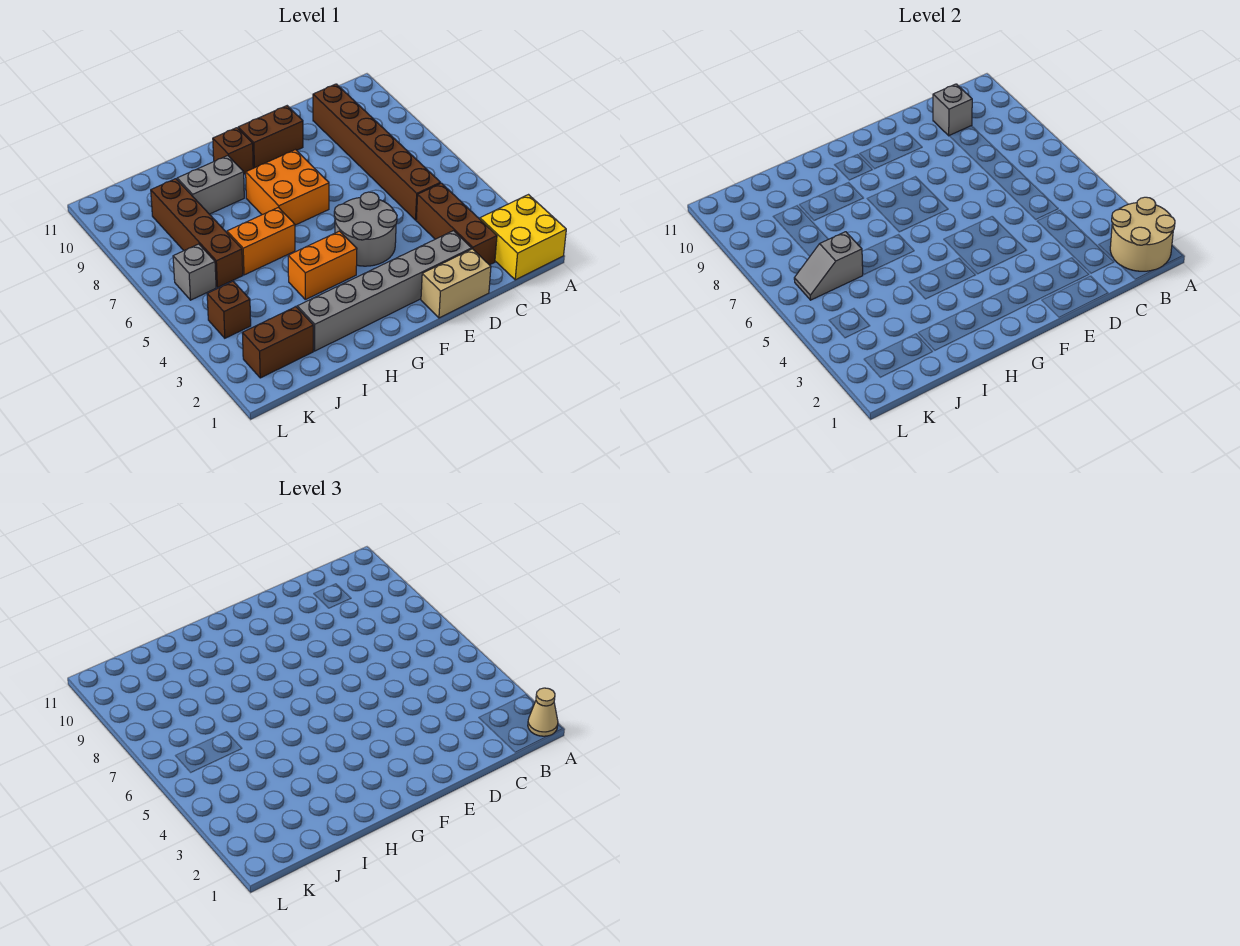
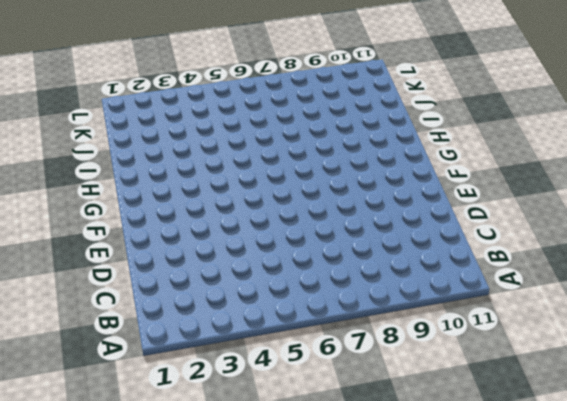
none -> yellow 2x2 brick [480,195,566,280]
none -> brown 1x3 brick [416,183,497,265]
none -> brown 1x6 brick [313,84,441,220]

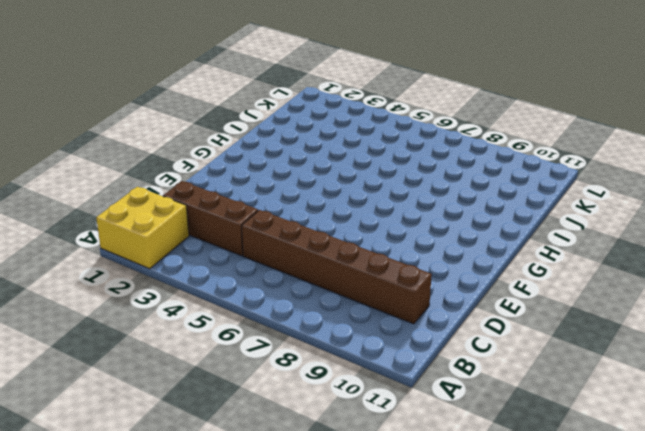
none -> tan 1x2 brick [421,249,491,318]
none -> grey 1x6 brick [297,231,472,351]
none -> grey 2x2 round brick [334,192,397,266]

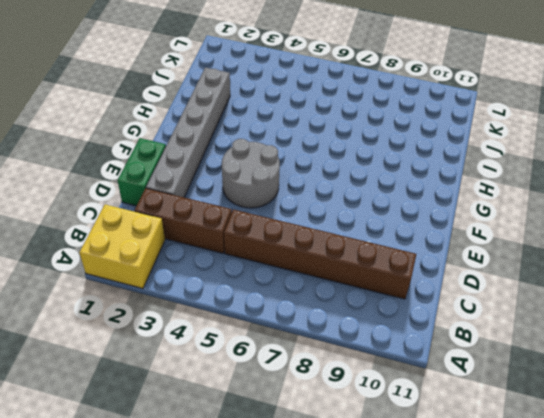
green 1x2 brick [117,138,166,206] -> tan 1x2 brick [421,249,491,318]
none -> brown 1x2 brick [238,106,303,168]
none -> orange 2x2 brick [246,150,329,225]
none -> orange 1x2 brick [288,231,357,300]

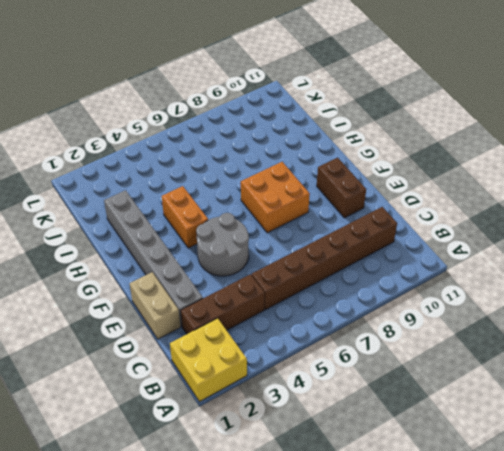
none -> brown 1x1 brick [213,128,253,174]
none -> orange 1x2 brick [227,207,295,275]
none -> grey 1x2 brick [177,156,244,214]

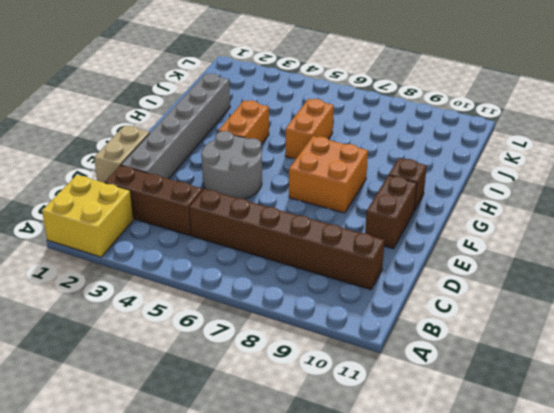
none -> grey 1x2 brick [177,156,244,214]
none -> brown 1x2 brick [242,307,313,378]
none -> brown 1x4 brick [151,179,243,288]

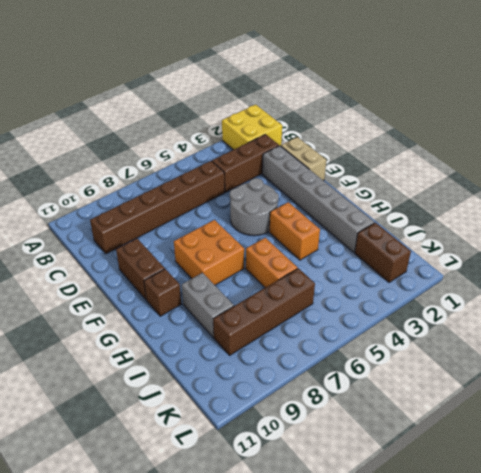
none -> brown 1x1 brick [207,281,251,338]
none -> grey 1x1 brick [173,244,216,300]
none -> tan 2x2 round brick [1110,197,1175,271]

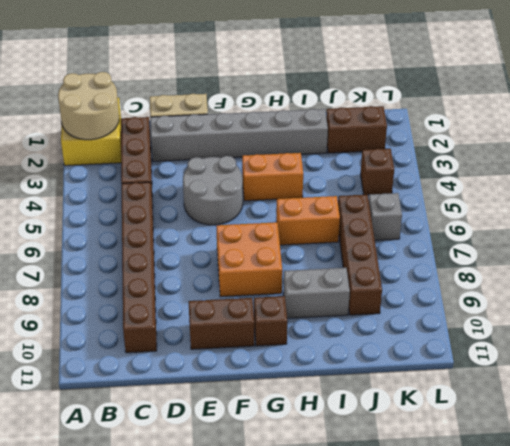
none -> grey 1x1 brick [933,84,972,136]
none -> grey 1x2 slope [794,232,863,300]
none -> tan 1x1 cone [528,688,558,736]

